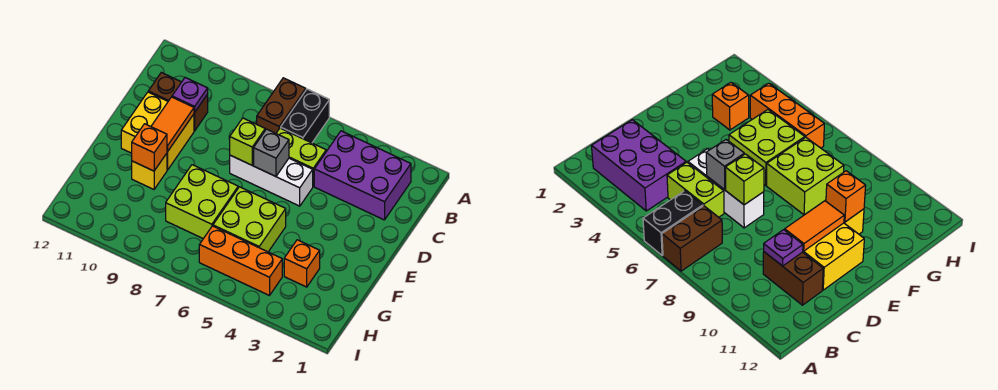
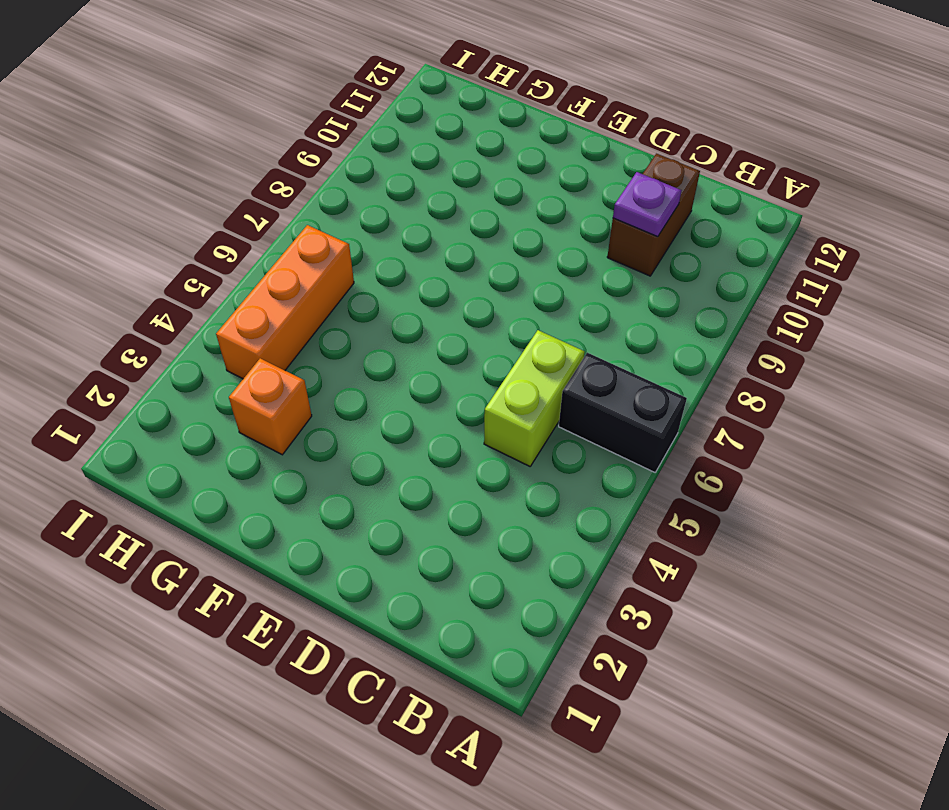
none -> brown 1x2 brick [257,78,306,133]
none -> purple 2x3 brick [314,131,411,220]
none -> white 1x3 brick [230,155,313,206]

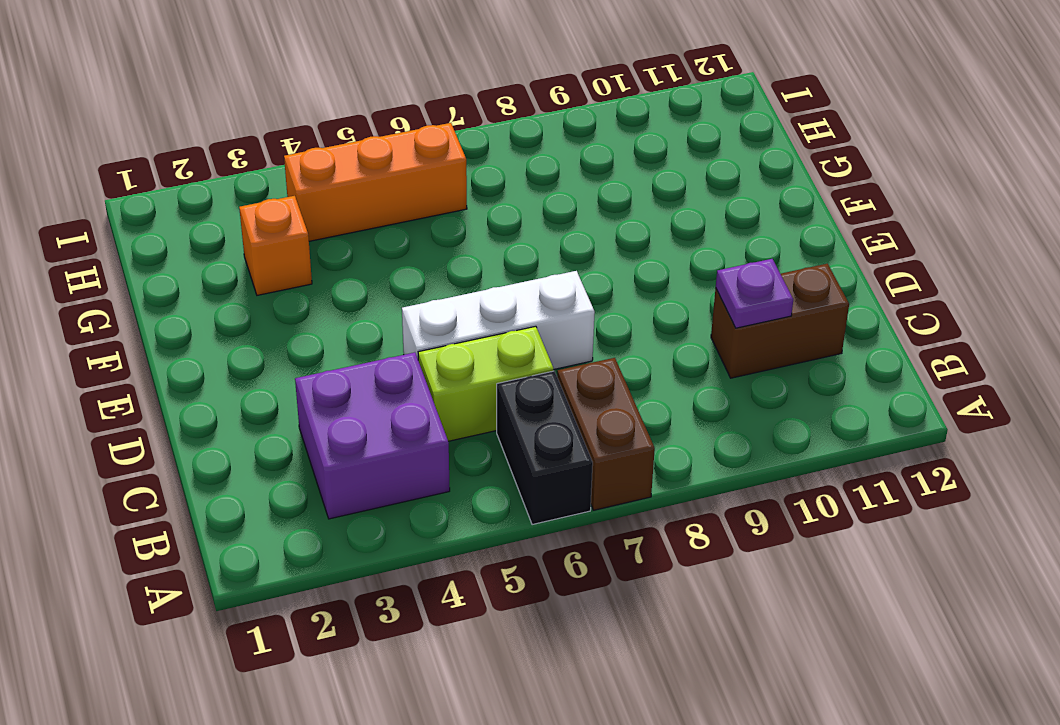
purple 2x2 brick [295,352,450,519] -> purple 2x3 brick [314,131,411,220]
none -> yellow 2x2 brick [121,92,194,170]
none -> lime 2x2 brick [213,187,286,252]
none -> lime 2x2 brick [166,165,238,239]

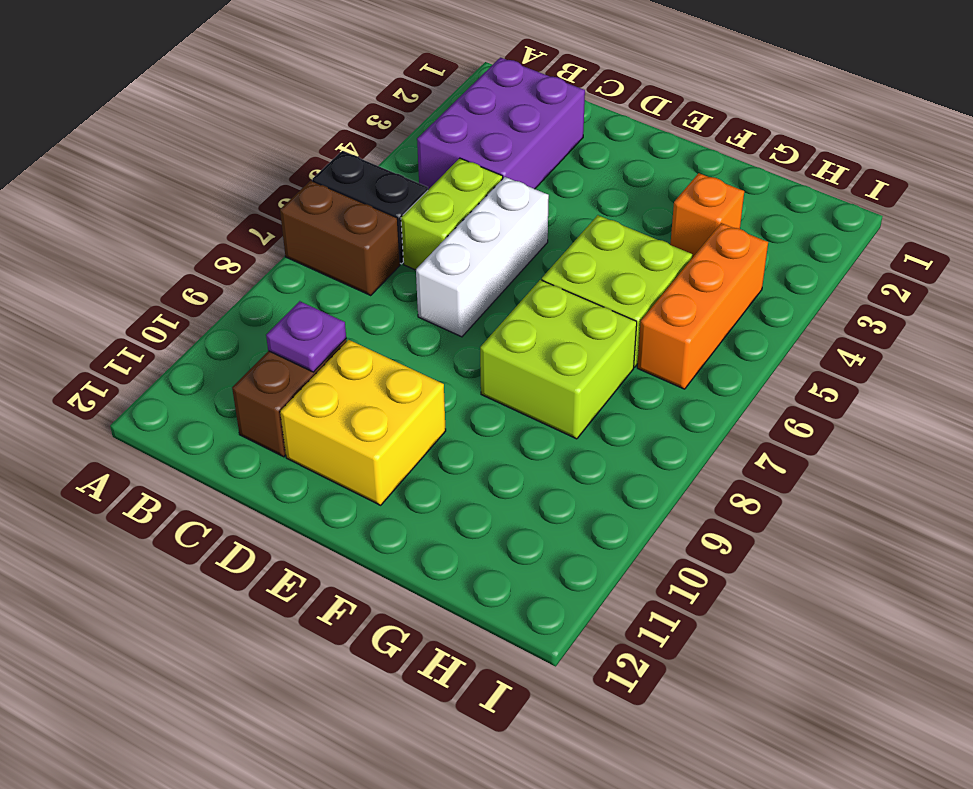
none -> yellow 1x1 brick [132,153,167,189]
none -> grey 1x1 brick [254,129,289,177]
none -> lime 1x1 brick [230,118,265,165]

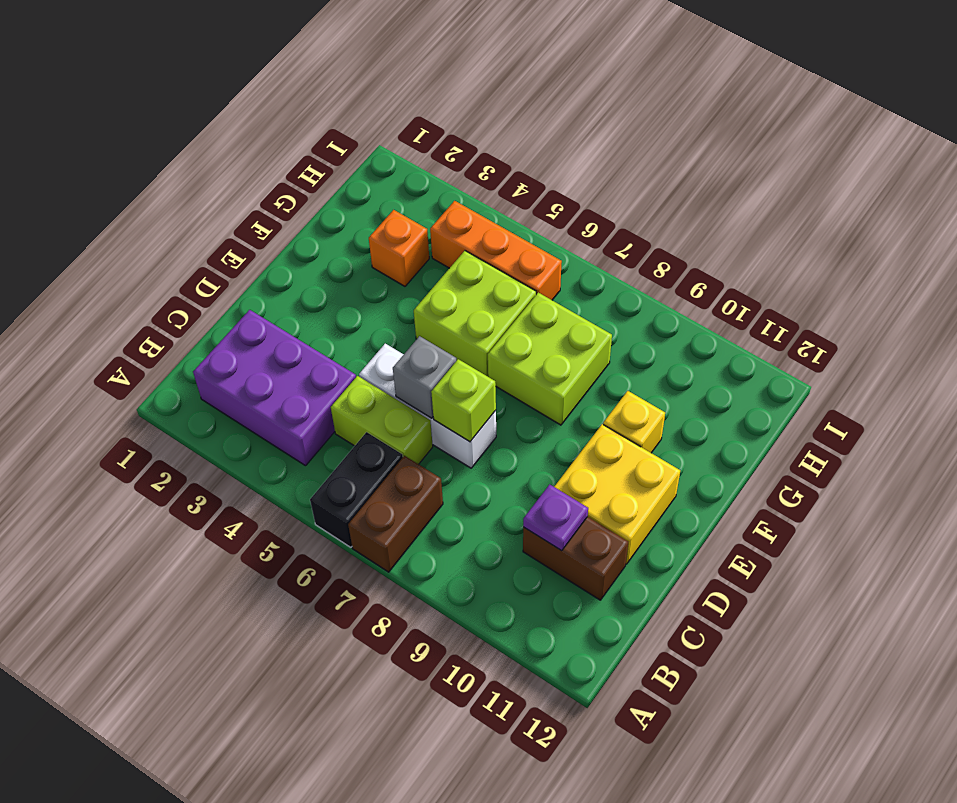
none -> orange 1x2 tile [151,97,194,152]
none -> orange 1x1 brick [132,124,167,171]

